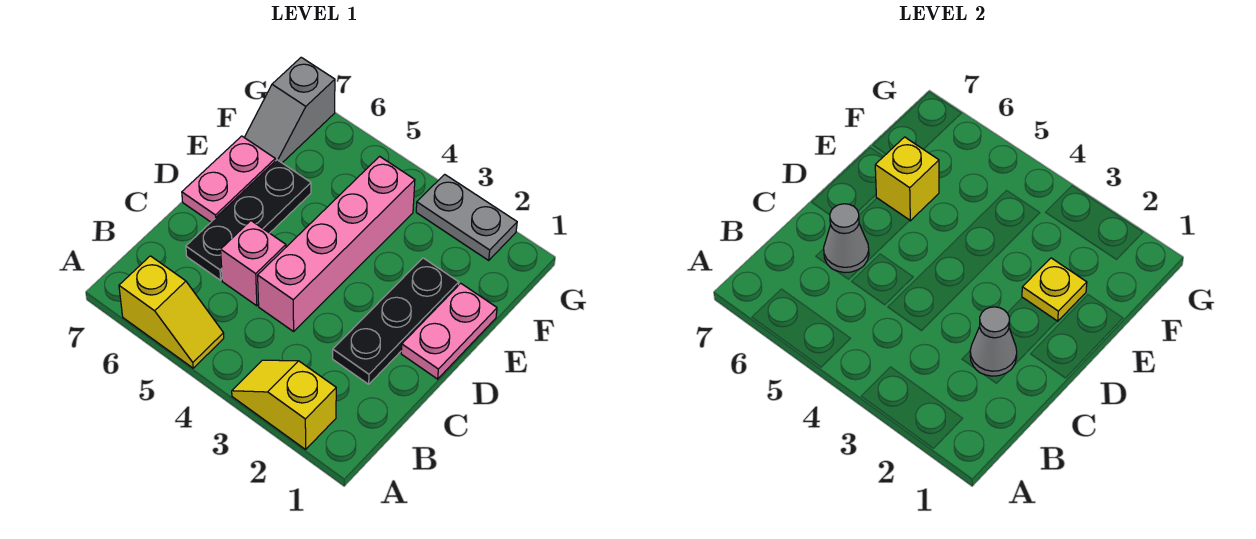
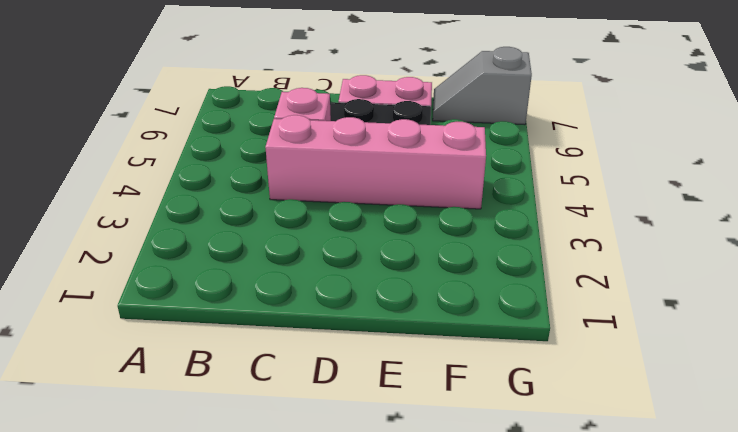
none -> yellow 1x2 slope [232,360,336,449]
none -> yellow 1x2 slope [119,256,224,368]
none -> black 1x3 plate [333,258,459,384]

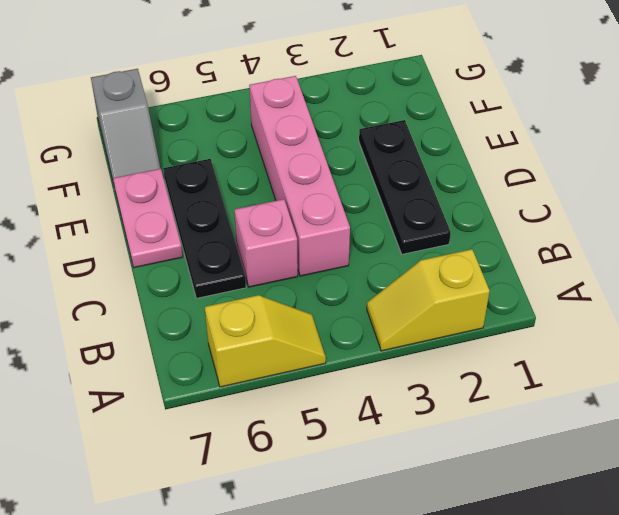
none -> pink 1x2 plate [401,283,497,379]
none -> grey 1x2 plate [416,174,517,260]
none -> grey 1x1 cone [970,307,1017,376]

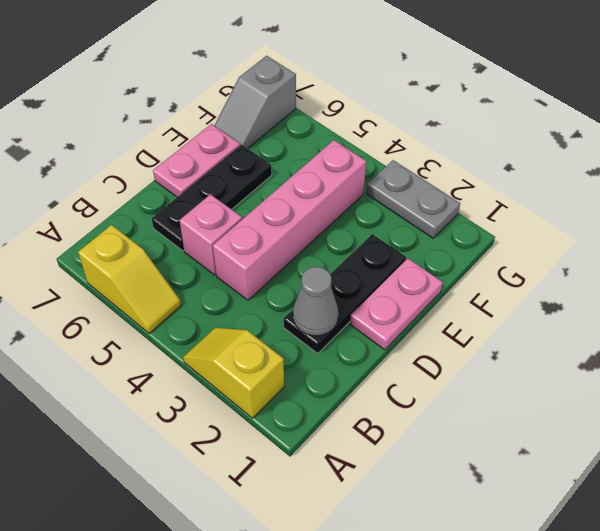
none -> grey 1x1 cone [824,204,869,273]
none -> yellow 1x1 plate [1022,258,1087,321]
none -> yellow 1x1 brick [875,137,939,221]

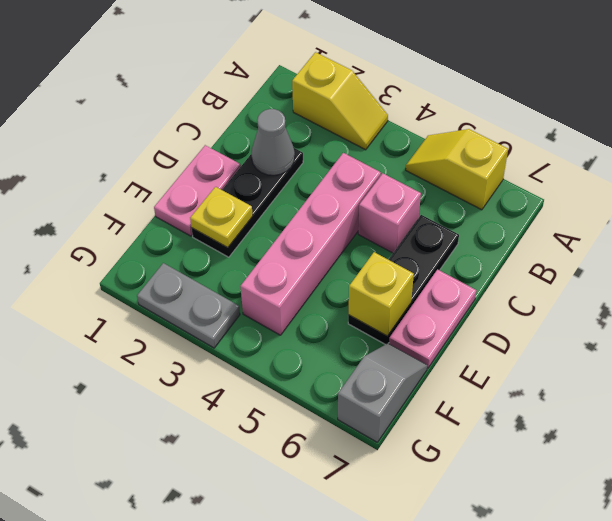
none -> grey 1x1 cone [824,204,869,273]

